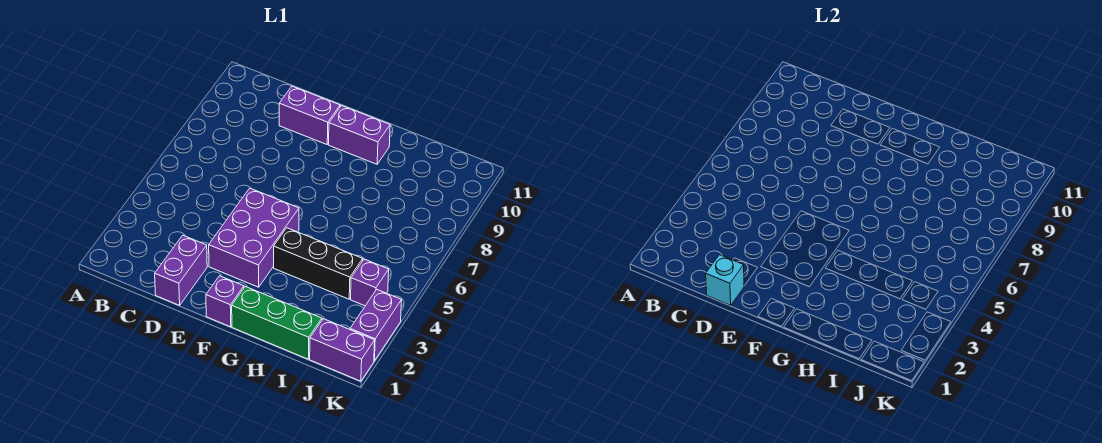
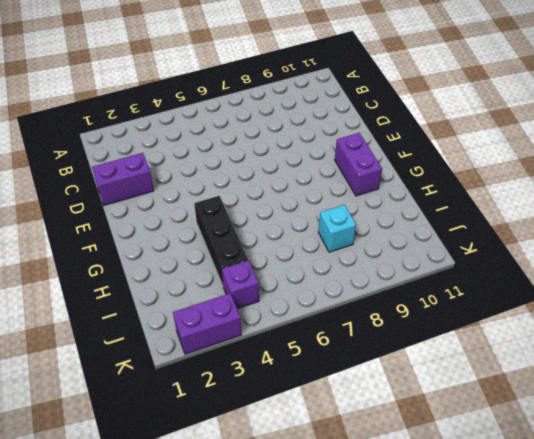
cyan 1x1 brick [318,205,356,252] -> cyan 1x1 brick moved to [706,255,744,305]
none -> purple 1x2 brick [279,86,340,144]
none -> purple 2x3 brick [209,188,299,287]

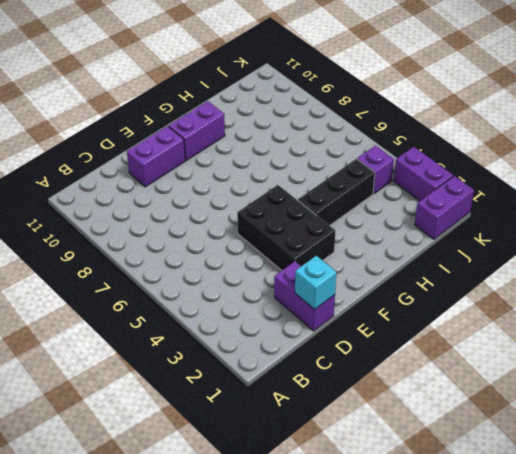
black 2x3 brick [237,185,335,271] -> purple 2x3 brick [209,188,299,287]
none -> purple 1x1 brick [206,276,244,327]
none -> green 1x3 brick [232,286,322,359]

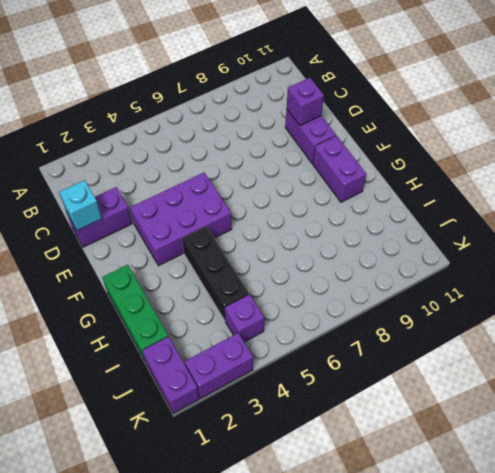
purple 1x1 brick [287,78,324,125] -> purple 1x1 brick moved to [206,276,244,327]

